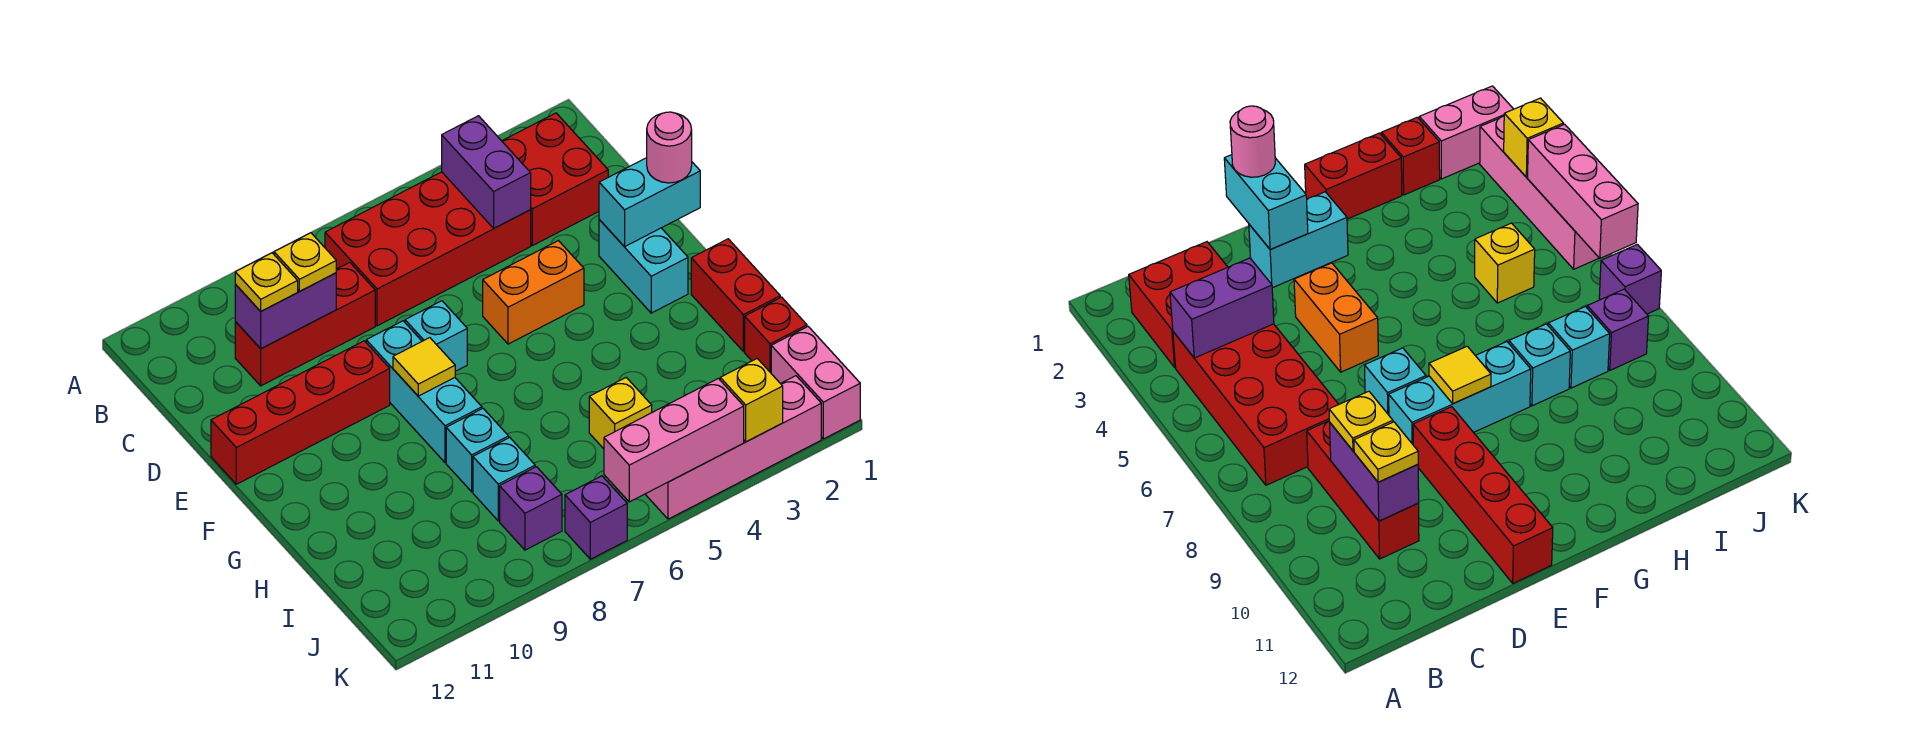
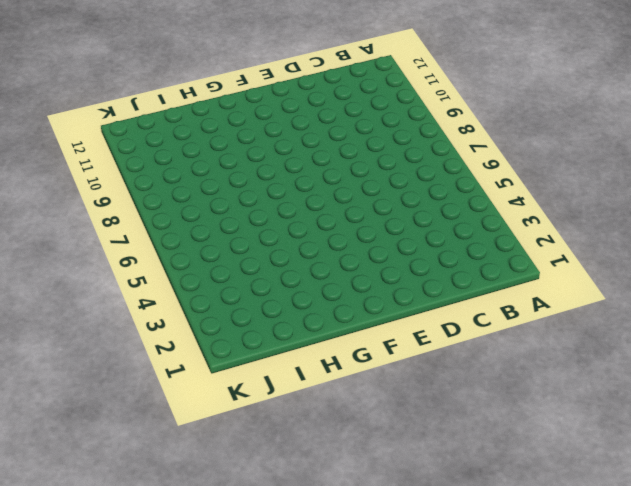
none -> red 2x2 brick [502,113,608,246]
none -> red 2x4 brick [325,172,531,326]
none -> red 1x3 brick [235,262,375,386]

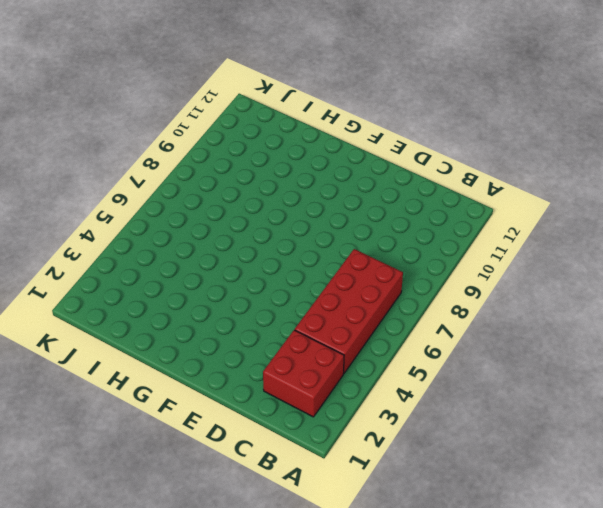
none -> red 1x3 brick [235,262,375,386]
none -> cyan 1x2 brick [599,220,688,313]
none -> orange 1x2 brick [483,241,584,344]

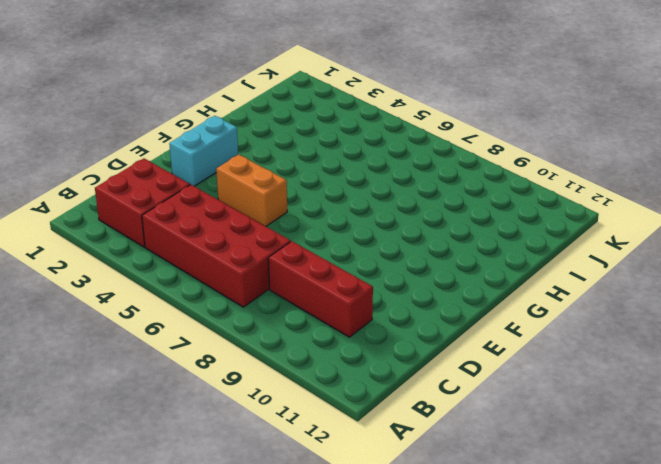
none -> cyan 1x1 brick [405,301,467,371]
none -> cyan 1x3 brick [366,321,482,462]
none -> red 1x4 brick [211,341,390,484]

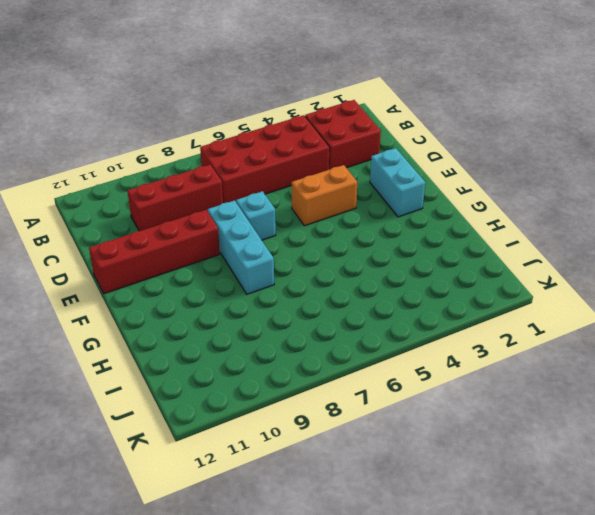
none -> red 1x2 brick [691,239,780,351]
none -> cyan 1x1 brick [446,409,509,492]
none -> red 1x1 brick [745,297,807,373]

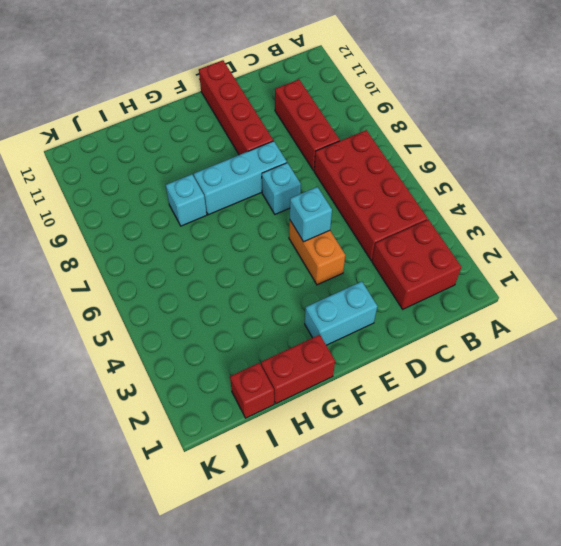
cyan 1x1 brick [290,187,332,242] -> cyan 1x1 brick moved to [473,438,535,521]
none -> yellow 1x1 brick [589,378,652,449]
none -> pink 1x2 brick [771,327,860,439]
none -> purple 1x1 brick [500,467,562,550]

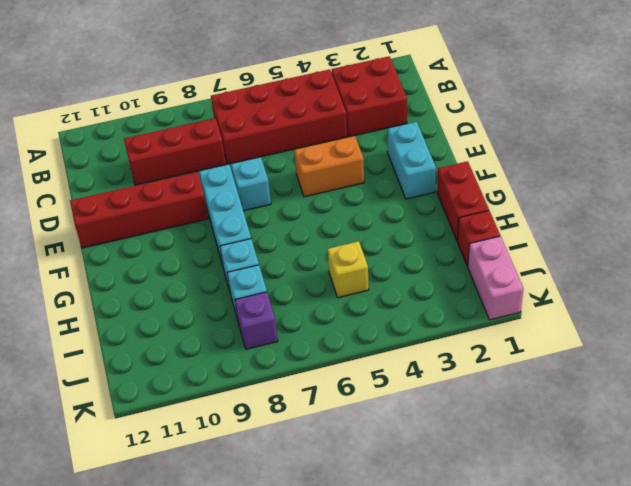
none -> pink 1x4 brick [645,376,821,519]
none -> purple 1x1 brick [565,476,627,559]
none -> purple 1x2 brick [442,116,531,228]

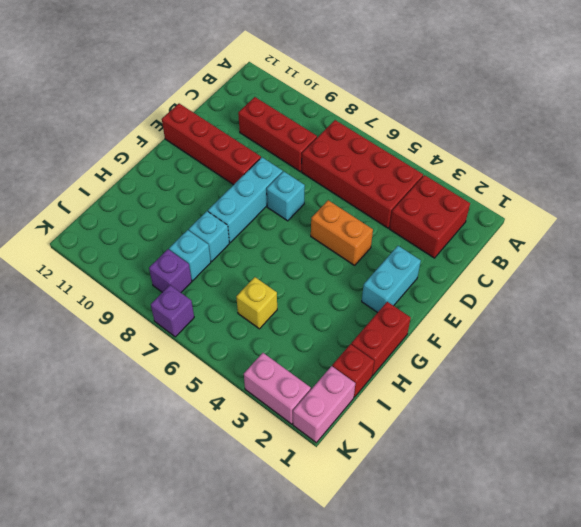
pink 1x2 brick [244,353,311,424] -> pink 1x4 brick [645,376,821,519]
none -> purple 1x2 brick [442,116,531,228]
none -> purple 1x2 brick [235,273,336,349]
none -> cyan 1x2 brick [599,158,700,247]

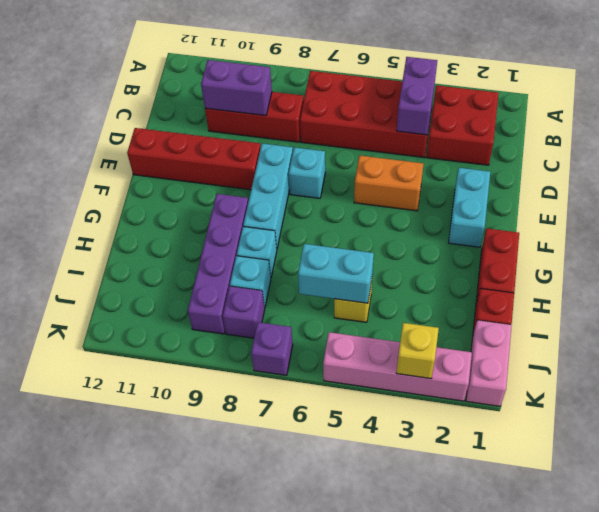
purple 1x4 brick [188,194,248,334] -> none
cyan 1x2 brick [298,244,374,303] -> cyan 1x2 brick moved to [599,158,700,247]
none -> yellow 1x1 tile [393,338,455,396]
none -> pink 1x3 brick [604,378,744,502]
none -> yellow 1x1 plate [274,233,336,291]

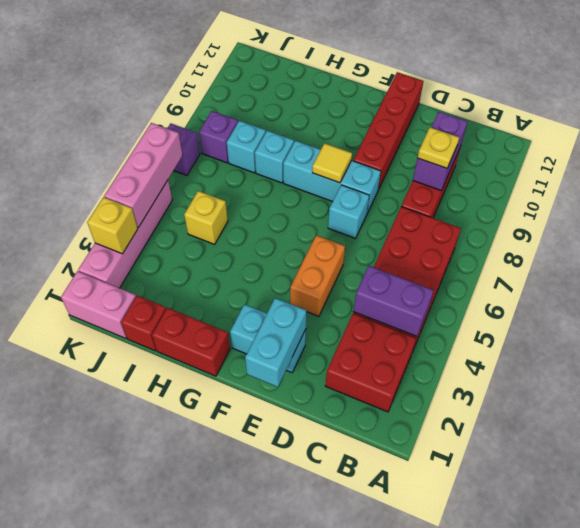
none -> yellow 1x1 plate [235,253,298,311]
none -> pink 1x1 round brick [647,112,692,183]

